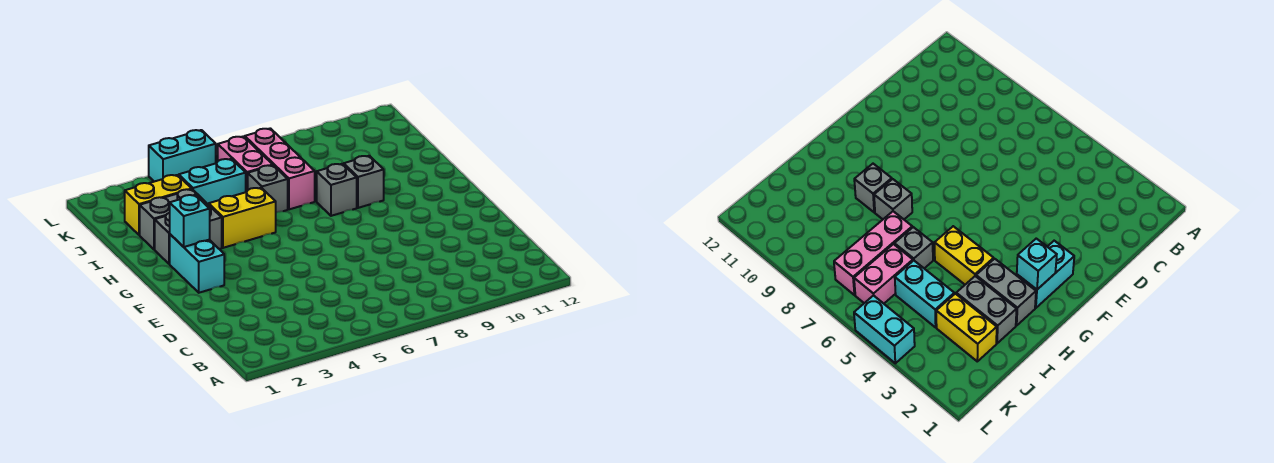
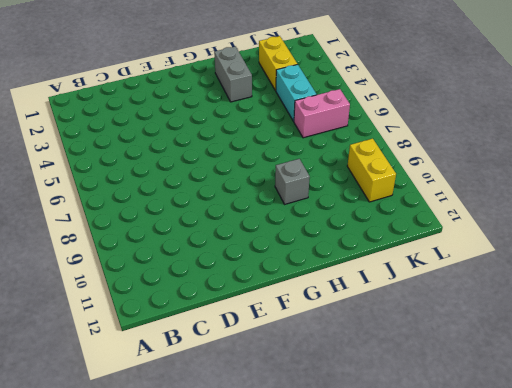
yellow 1x2 brick [347,139,396,202] -> yellow 1x2 brick moved to [209,188,276,248]
none -> cyan 1x2 brick [170,234,224,293]
none -> grey 1x1 brick [317,164,357,216]
none -> grey 1x2 brick [140,189,207,249]

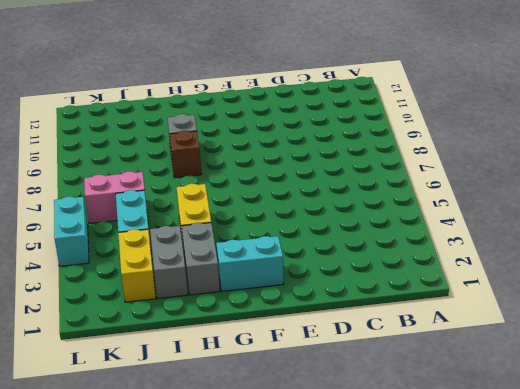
brown 1x1 brick [170,131,201,178] -> grey 1x1 brick [317,164,357,216]
none -> grey 1x1 brick [248,165,288,213]
none -> pink 1x3 brick [245,128,315,209]
none -> cyan 1x1 brick [170,195,210,247]

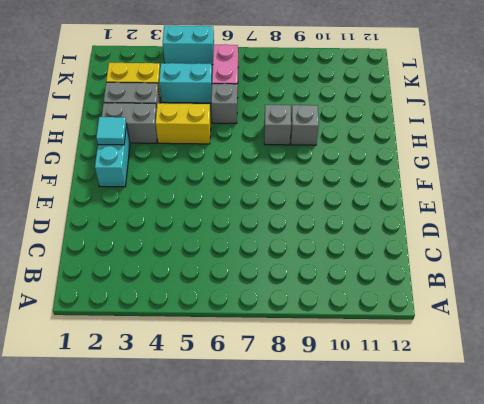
cyan 1x1 tile [96,117,127,145] -> cyan 1x1 brick [170,195,210,247]
none -> pink 1x3 brick [245,128,315,209]

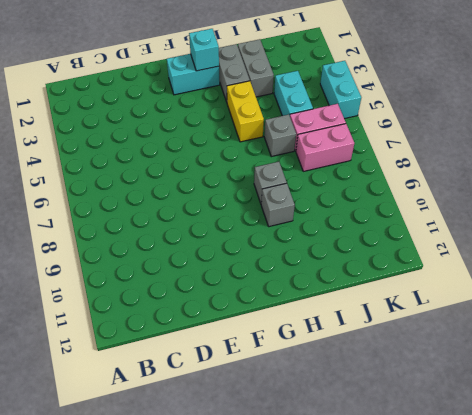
pink 1x2 brick [296,124,354,171] -> pink 1x3 brick [245,128,315,209]
none -> yellow 1x2 brick [125,175,191,235]

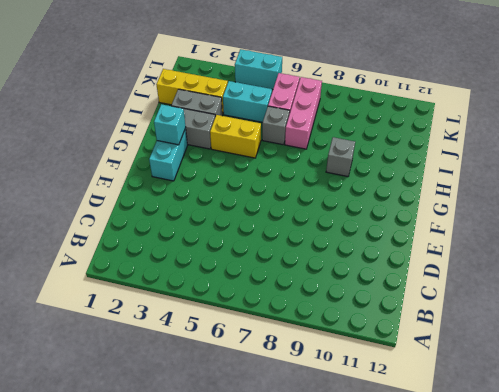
yellow 1x3 brick [156,69,228,114] -> yellow 1x2 brick [125,175,191,235]
none -> grey 1x1 brick [317,164,357,216]

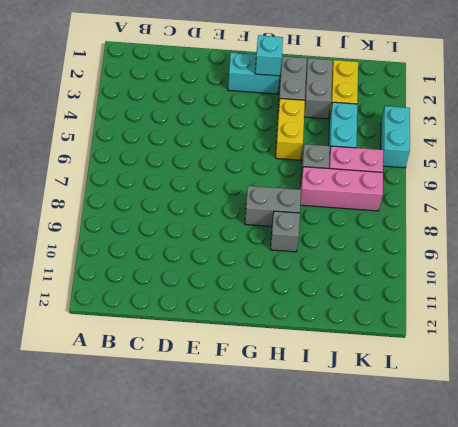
grey 1x2 brick [245,186,301,226] -> grey 1x1 brick [317,164,357,216]

